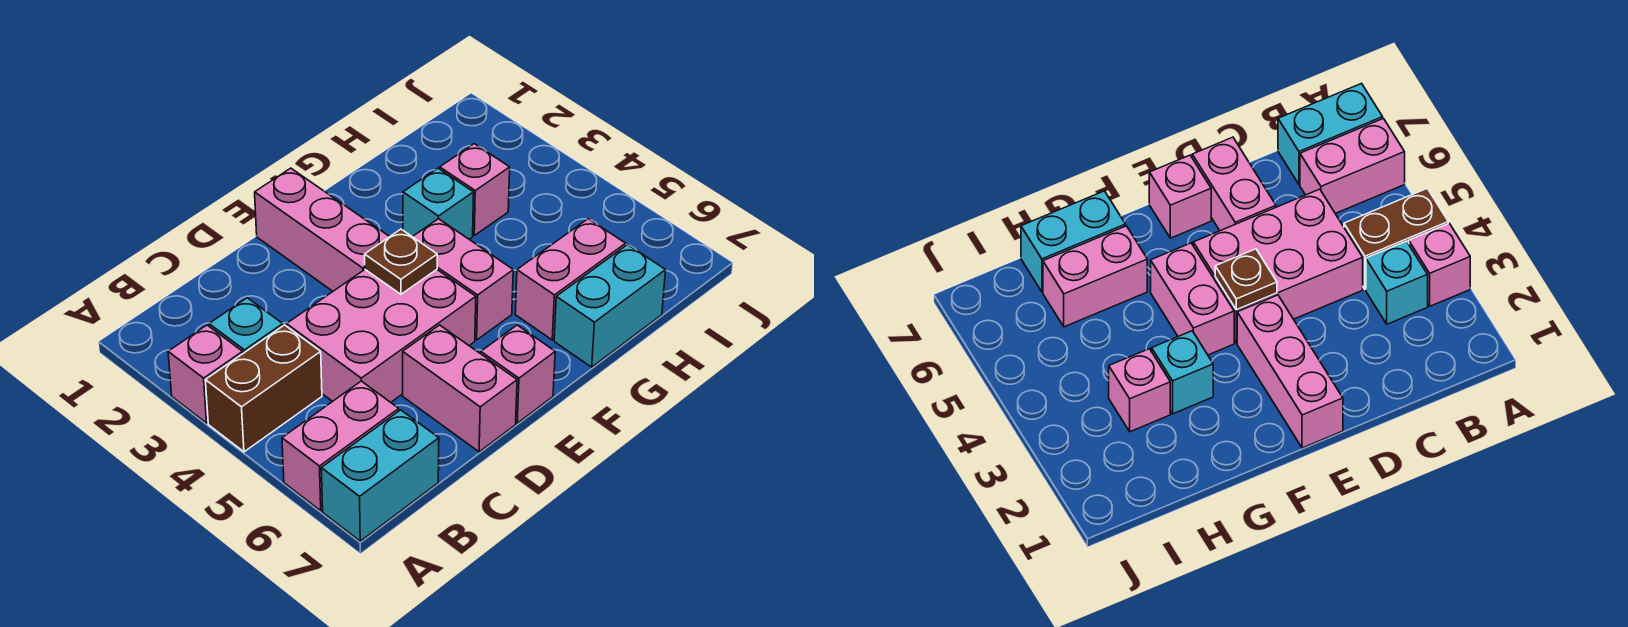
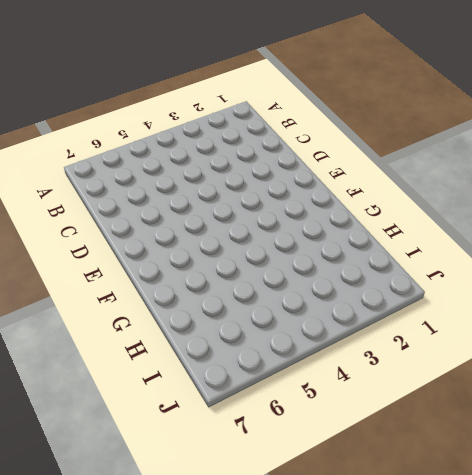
none -> pink 1x1 brick [168,325,243,423]
none -> brown 1x2 brick [205,325,322,452]
none -> pink 1x2 brick [282,381,399,511]

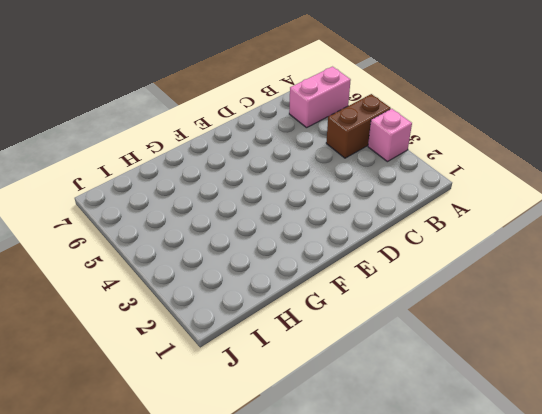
none -> cyan 1x2 brick [321,410,439,541]
none -> cyan 1x1 brick [209,298,283,353]
none -> pink 2x3 brick [287,270,476,402]

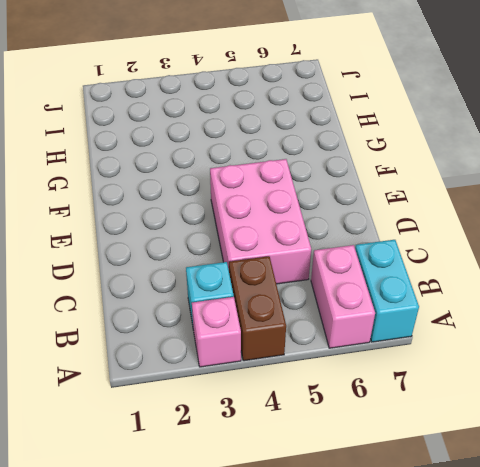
none -> pink 1x2 brick [403,325,517,452]
none -> pink 1x3 brick [255,168,390,291]
none -> pink 1x1 brick [481,325,555,423]

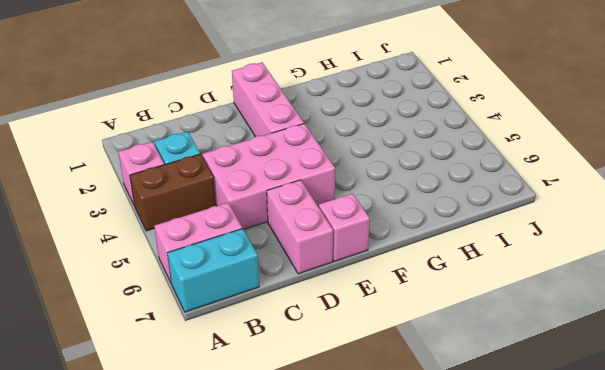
none -> pink 1x2 brick [413,219,513,340]
none -> cyan 1x1 brick [403,168,474,239]
none -> pink 1x2 brick [515,219,626,340]

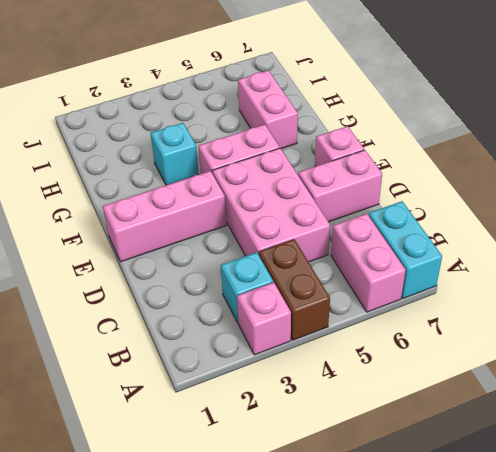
none -> cyan 1x2 brick [554,245,666,367]
none -> pink 1x1 brick [440,144,510,235]
none -> brown 1x1 plate [365,229,437,294]

